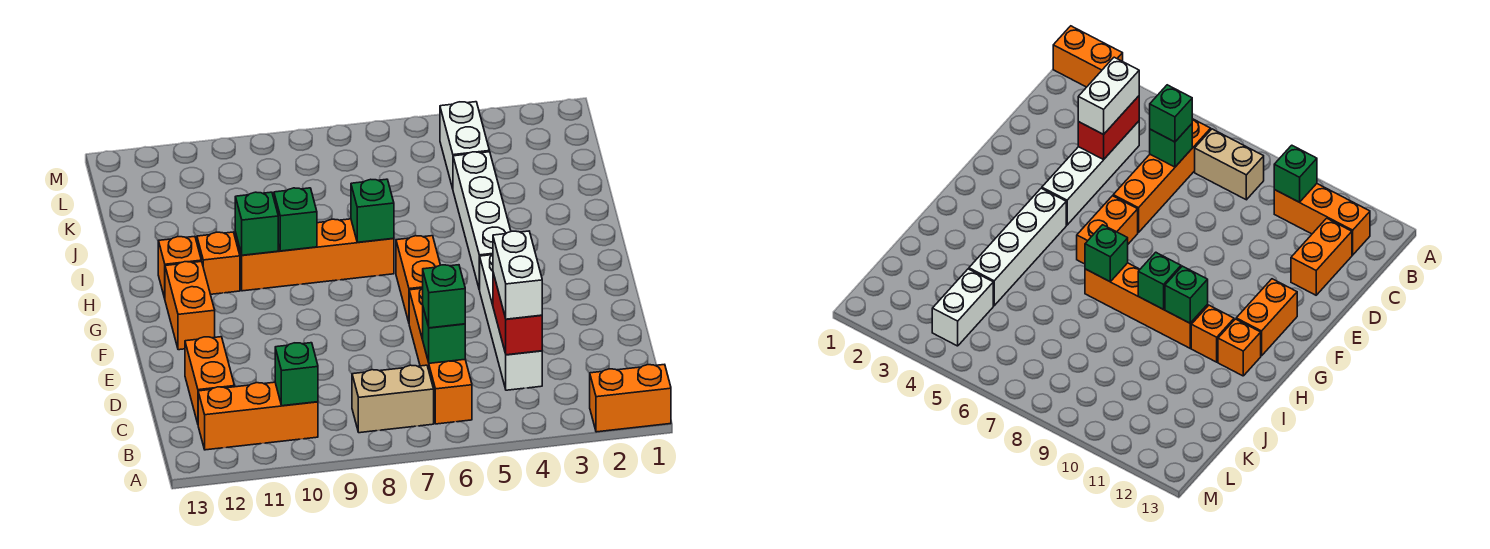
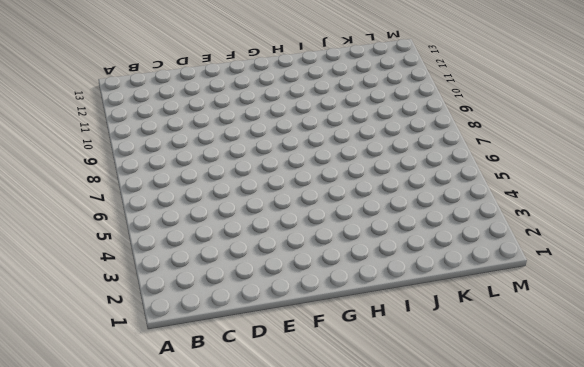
none -> orange 1x2 brick [590,364,671,432]
none -> orange 1x4 brick [409,288,472,424]
none -> tan 1x2 brick [352,365,434,433]

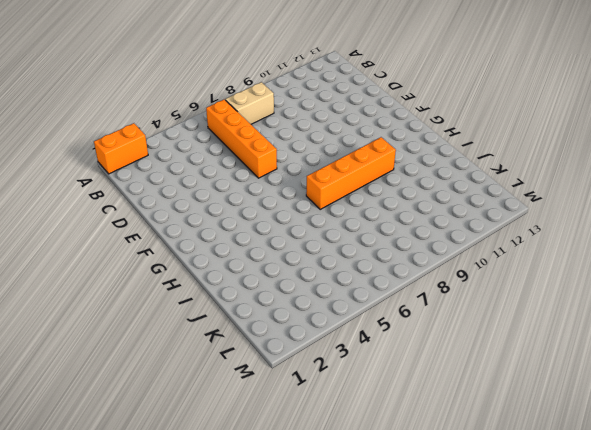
none -> orange 1x3 brick [198,382,318,450]
none -> white 1x4 brick [480,255,542,390]
none -> orange 1x2 brick [185,337,235,423]

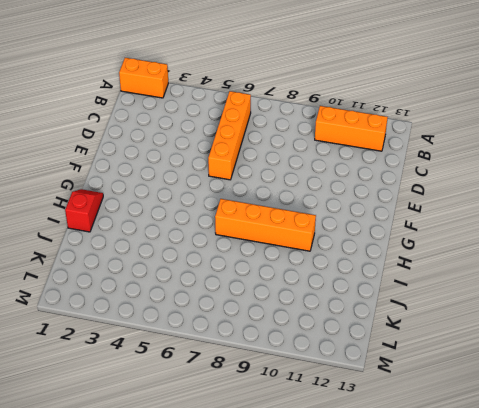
red 1x2 slope [65,189,103,232] -> none
none -> tan 1x2 brick [352,365,434,433]
none -> white 1x4 brick [480,255,542,390]
none -> orange 1x2 brick [185,337,235,423]

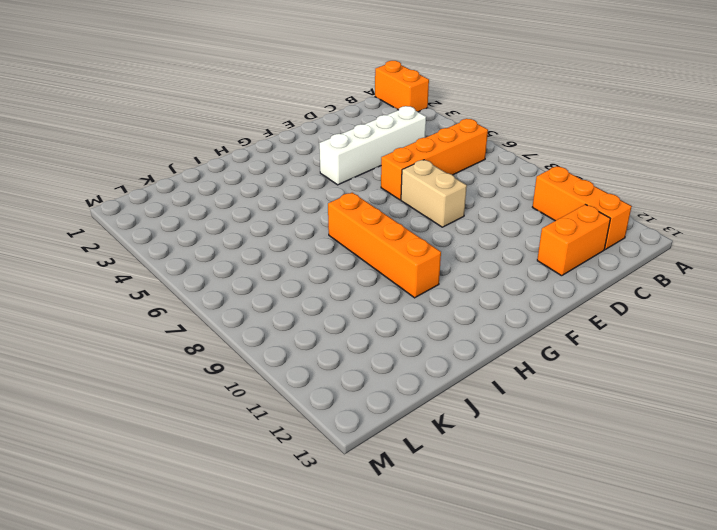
tan 1x2 brick [401,160,467,227] -> tan 1x2 brick moved to [352,365,434,433]
none -> orange 1x2 brick [396,236,440,322]
none -> orange 1x2 brick [165,261,215,350]
none -> white 1x4 brick [453,152,511,290]

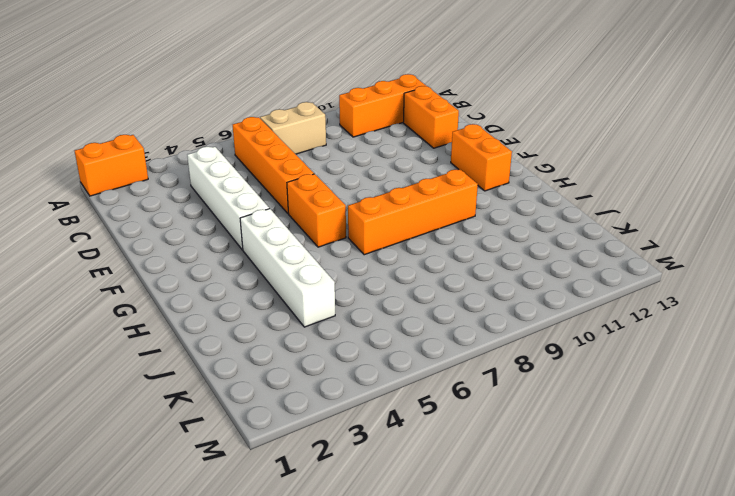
none -> orange 1x1 brick [197,232,240,294]
none -> orange 1x1 brick [158,236,201,298]
none -> white 1x2 brick [440,102,489,189]

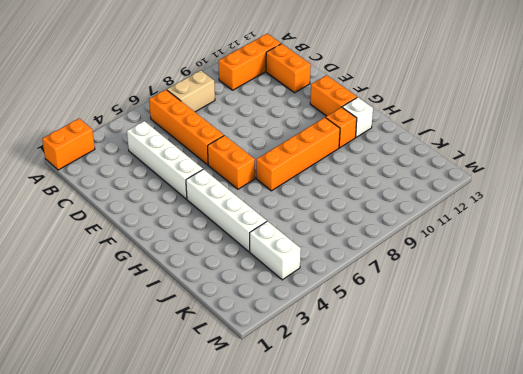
white 1x1 brick [342,97,373,137] -> orange 1x1 brick [158,236,201,298]
none -> green 1x1 brick [275,343,318,406]
none -> red 1x2 brick [493,273,542,355]
none -> green 1x1 brick [423,308,465,363]

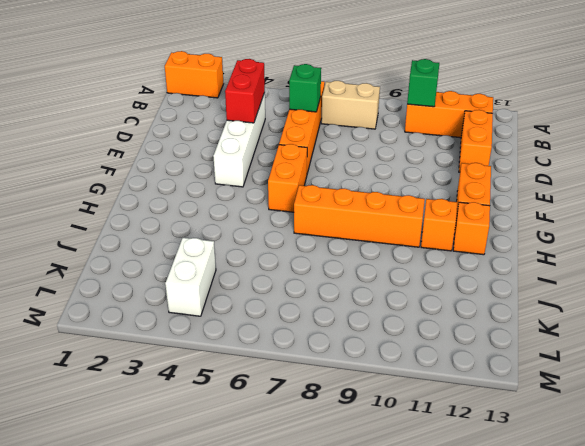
none -> white 1x4 brick [453,152,511,290]
none -> green 1x1 brick [351,179,394,242]
none -> green 1x1 brick [274,188,317,251]

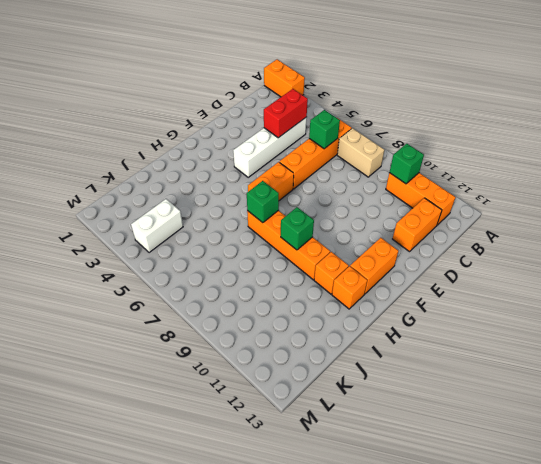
none -> white 1x4 brick [453,152,511,290]
none -> green 1x1 brick [235,192,278,255]
none -> white 1x2 brick [493,231,542,319]

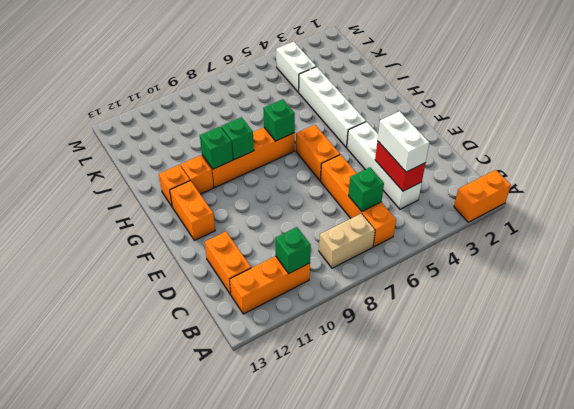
none -> green 1x1 brick [423,265,465,328]

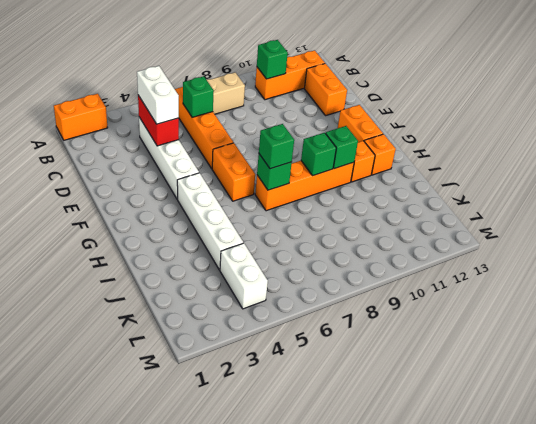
green 1x1 brick [259,124,294,169] -> green 1x1 brick moved to [423,265,465,328]

